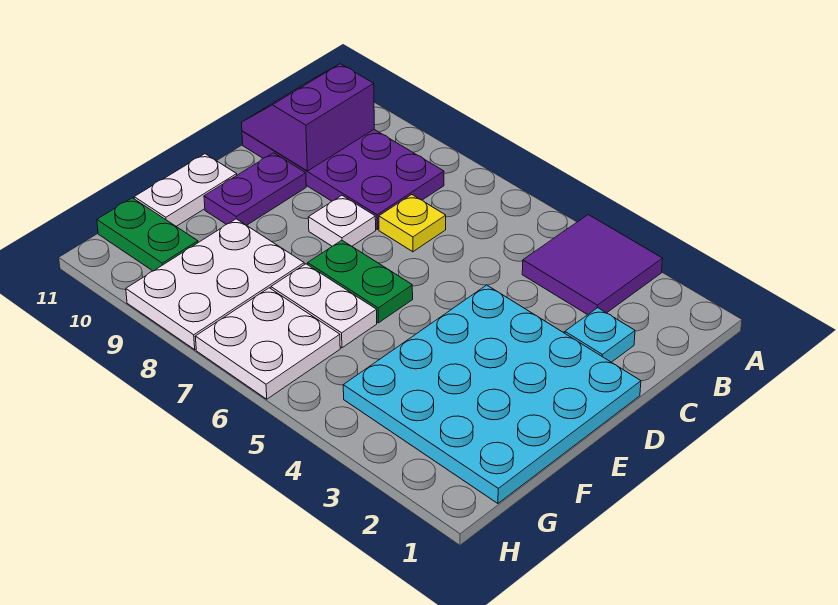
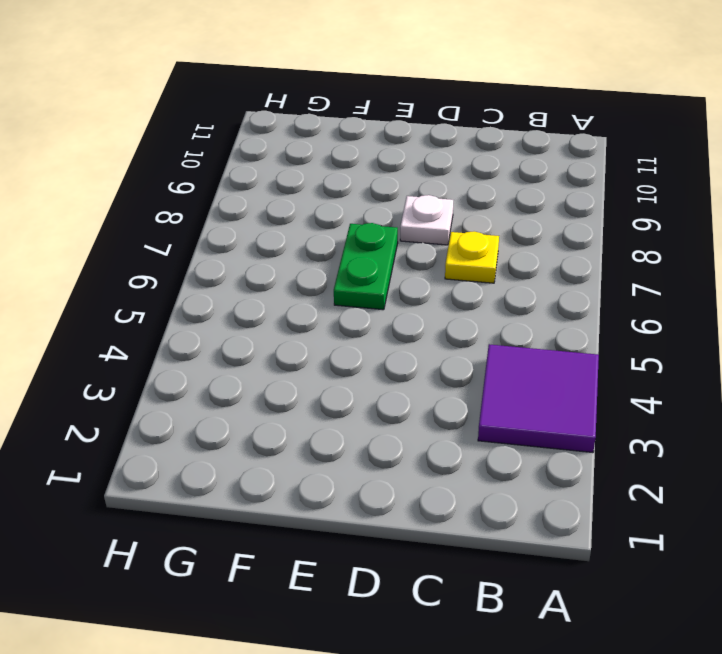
none -> purple 2x4 plate [242,130,444,229]
none -> cyan 1x1 plate [565,308,635,362]
none -> cyan 4x4 plate [343,285,641,503]

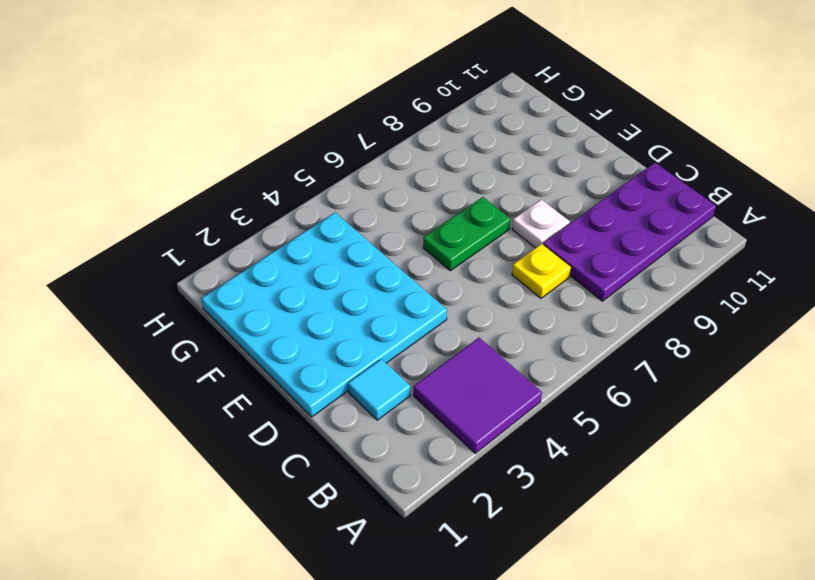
cyan 1x1 tile [348,359,410,420] -> cyan 1x1 plate [565,308,635,362]
none -> purple 1x2 plate [204,153,306,225]
none -> white 1x2 plate [134,154,237,226]
none -> white 1x2 plate [271,264,377,348]

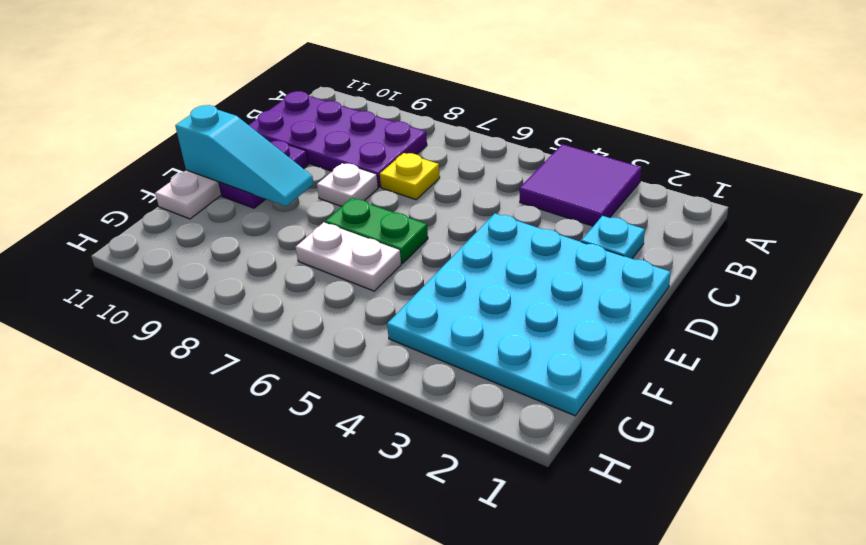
cyan 1x3 slope [175,105,314,206] -> none
none -> white 2x3 plate [126,219,304,350]
none -> white 2x2 plate [195,288,340,399]
none -> green 1x2 plate [97,198,198,271]

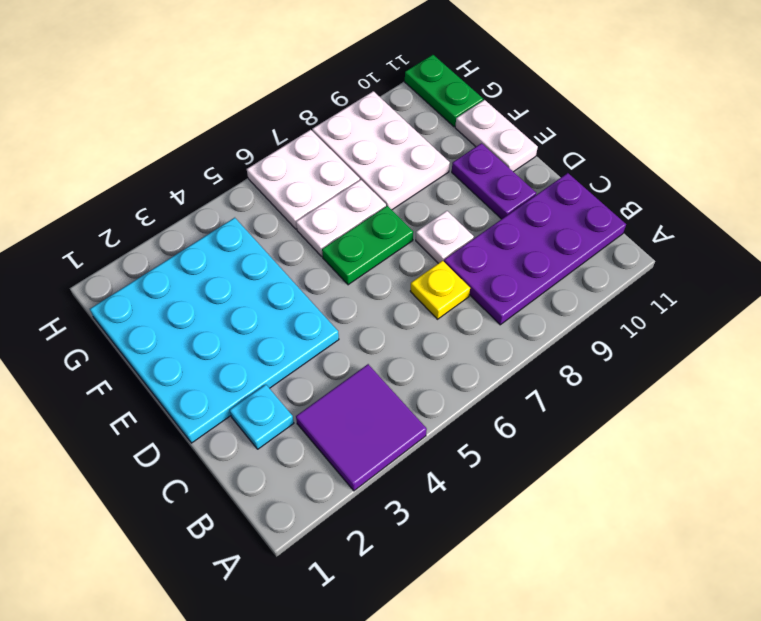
green 1x2 plate [405,55,483,127] -> green 1x2 plate turned to [97,198,198,271]
none -> purple 2x2 slope [242,64,374,171]

